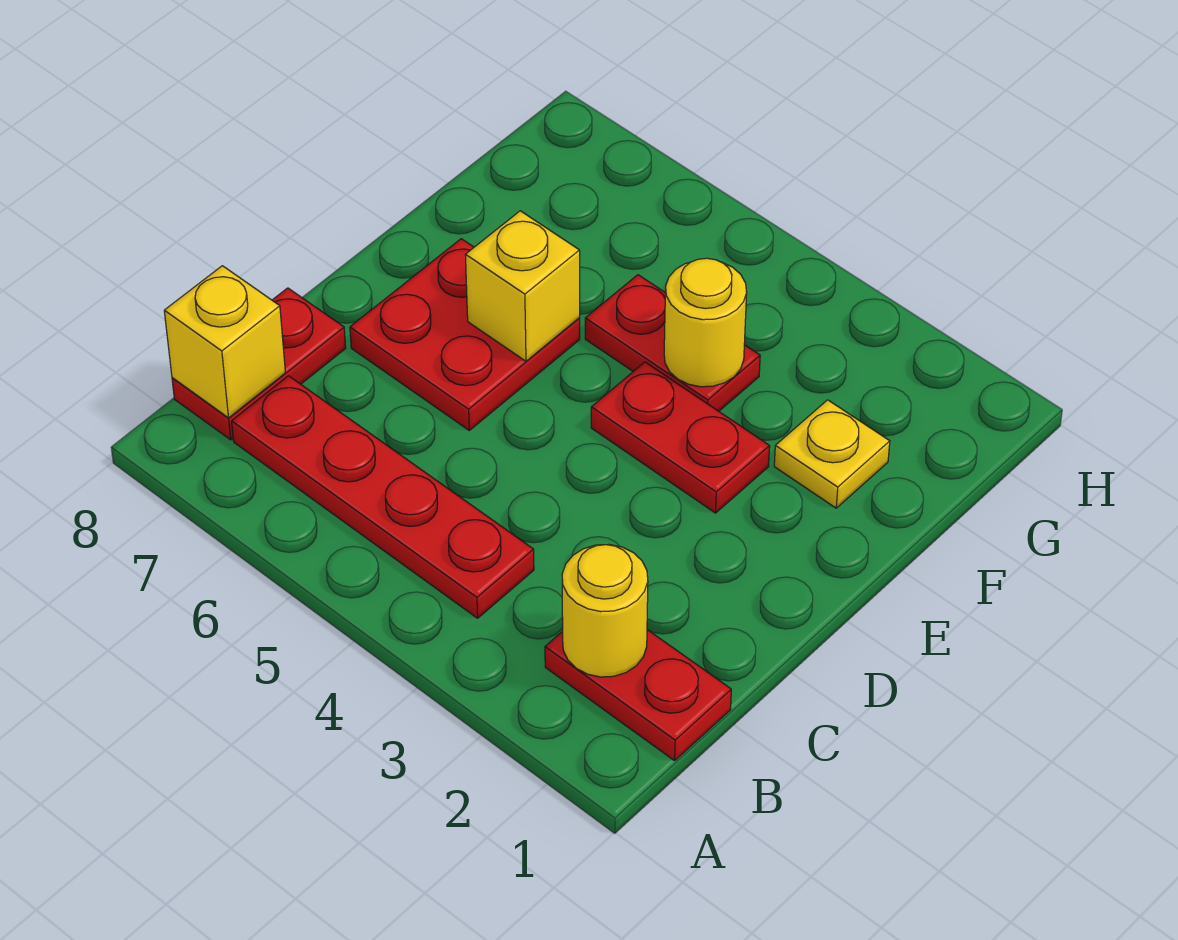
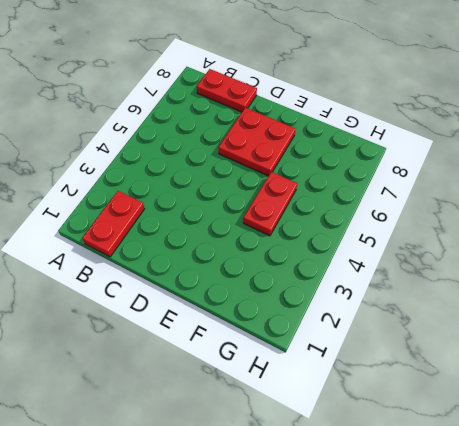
none -> red 1x4 plate [232,376,534,618]
none -> red 1x2 plate [591,362,770,513]

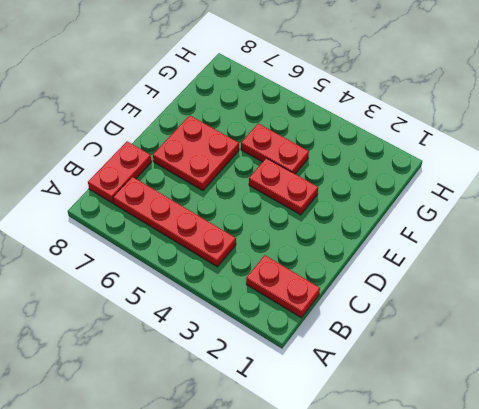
none -> yellow 1x1 plate [774,400,890,508]
none -> yellow 1x1 round brick [562,544,648,677]

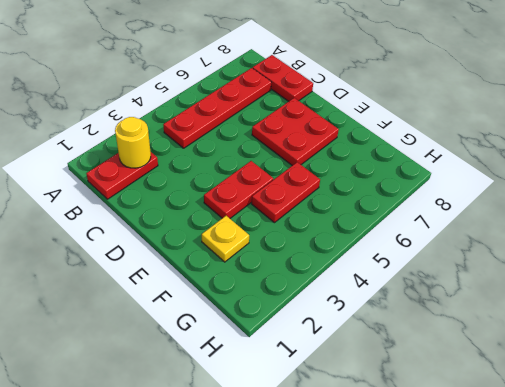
none -> yellow 1x1 brick [164,266,285,418]
none -> yellow 1x1 brick [466,211,580,361]

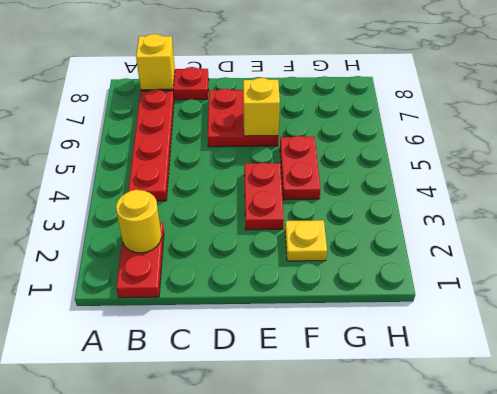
none -> yellow 1x1 round brick [664,258,747,387]

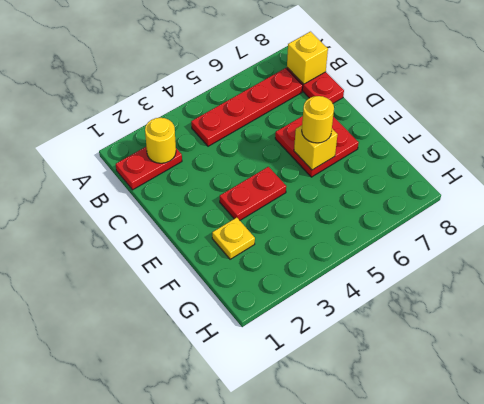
yellow 1x1 round brick [302,96,334,143] -> yellow 1x1 round brick moved to [664,258,747,387]
none -> red 1x2 plate [585,275,760,411]

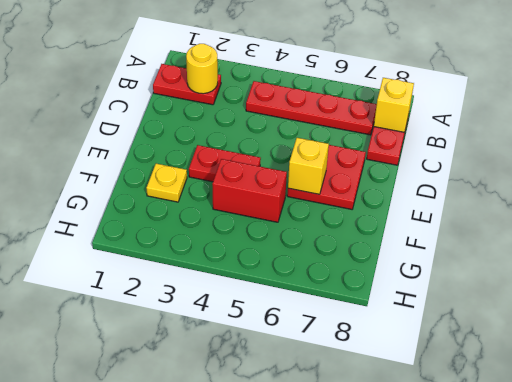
red 1x2 brick [212,159,287,222] -> red 1x2 plate [585,275,760,411]
none -> yellow 1x1 round brick [664,258,747,387]

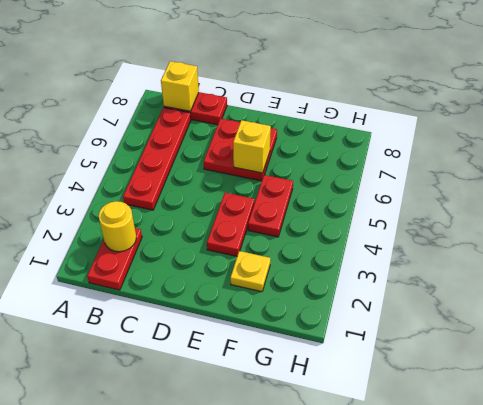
none -> yellow 1x1 round brick [664,258,747,387]

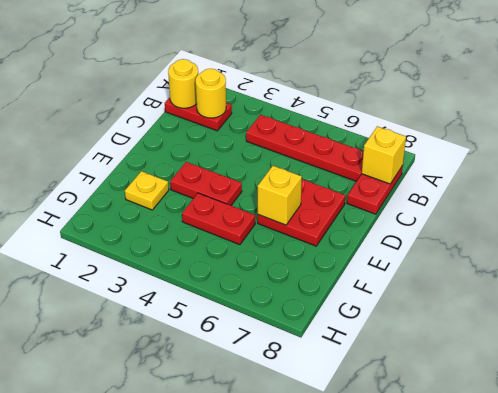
yellow 1x1 round brick [168,59,198,108] -> yellow 1x1 round brick moved to [664,258,747,387]

